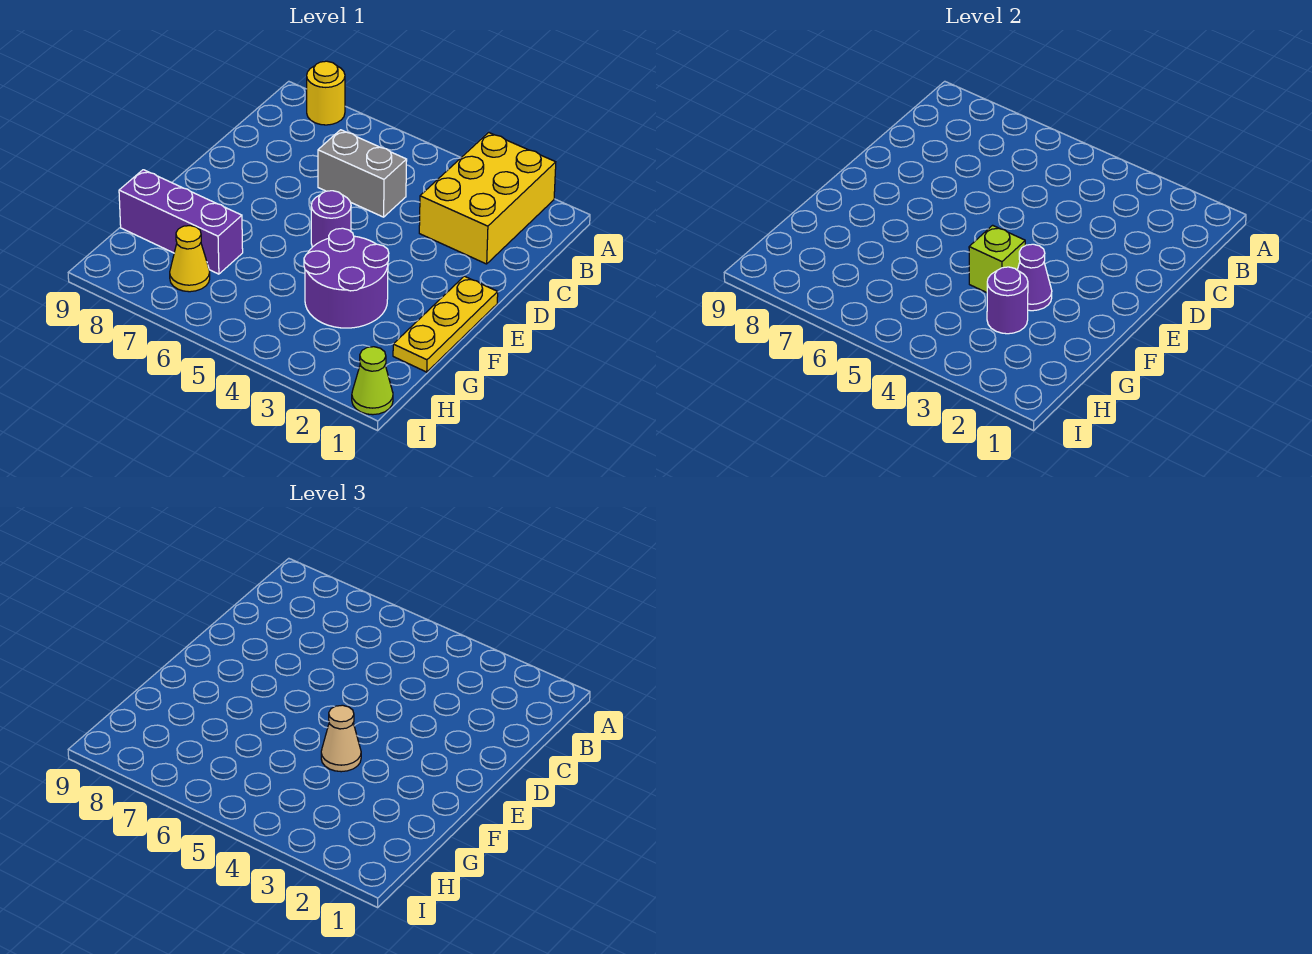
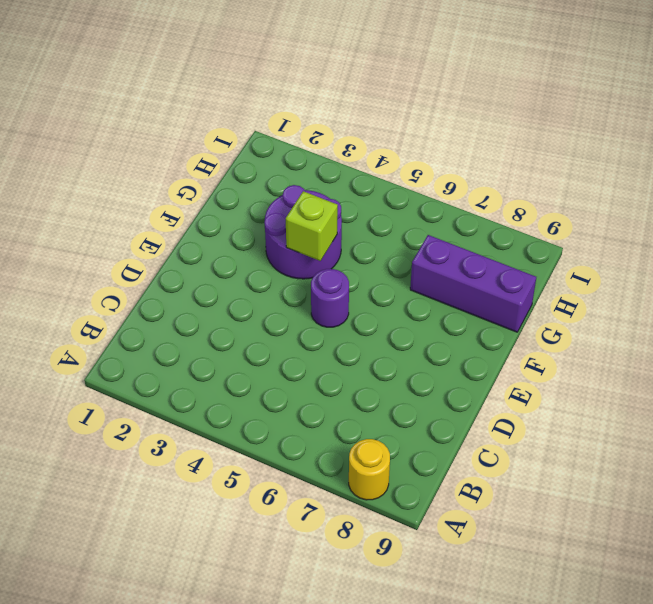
none -> yellow 2x3 brick [419,132,556,264]
none -> grey 1x2 brick [318,130,407,217]
none -> yellow 1x3 plate [393,276,498,372]

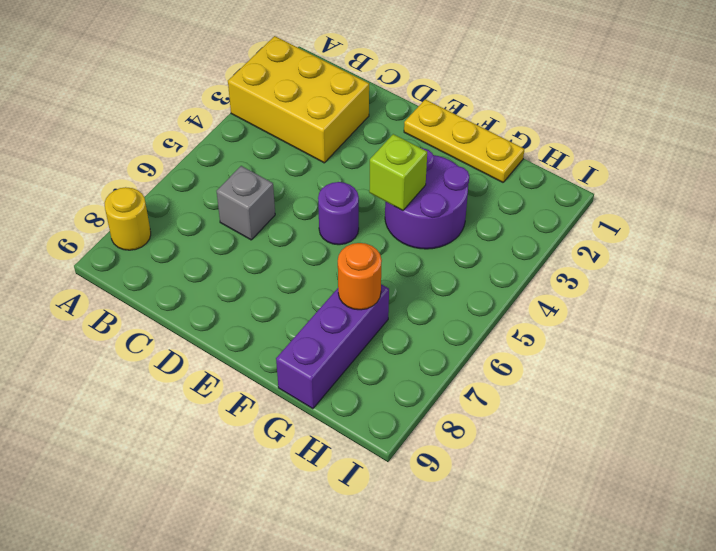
grey 1x1 brick [217,166,275,240] -> grey 1x2 brick [318,130,407,217]
orange 1x1 round brick [338,243,382,310] -> none
none -> yellow 1x1 cone [170,226,210,292]
none -> lime 1x1 cone [352,347,393,415]
none -> purple 1x1 cone [1018,244,1052,311]

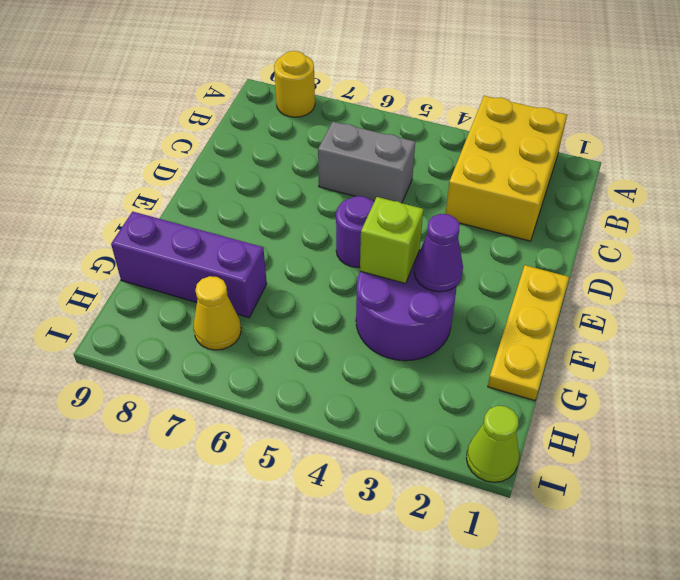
none -> purple 1x1 round brick [987,267,1028,334]
none -> tan 1x1 cone [321,705,361,772]

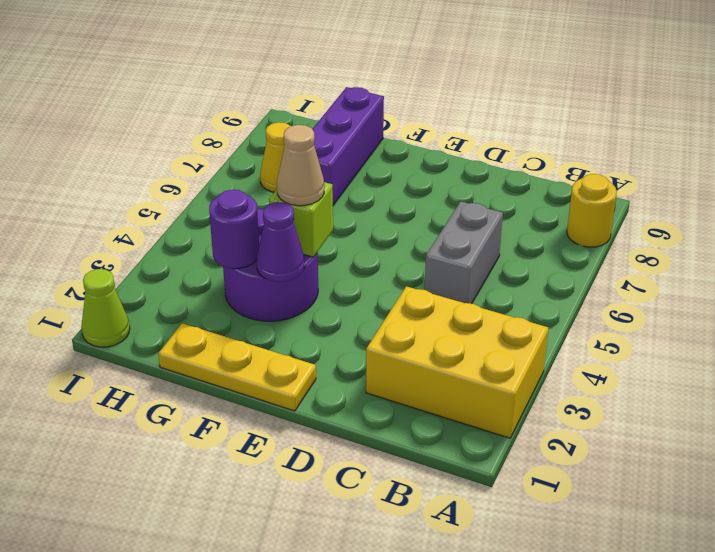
none -> purple 1x1 round brick [311,191,351,247]

